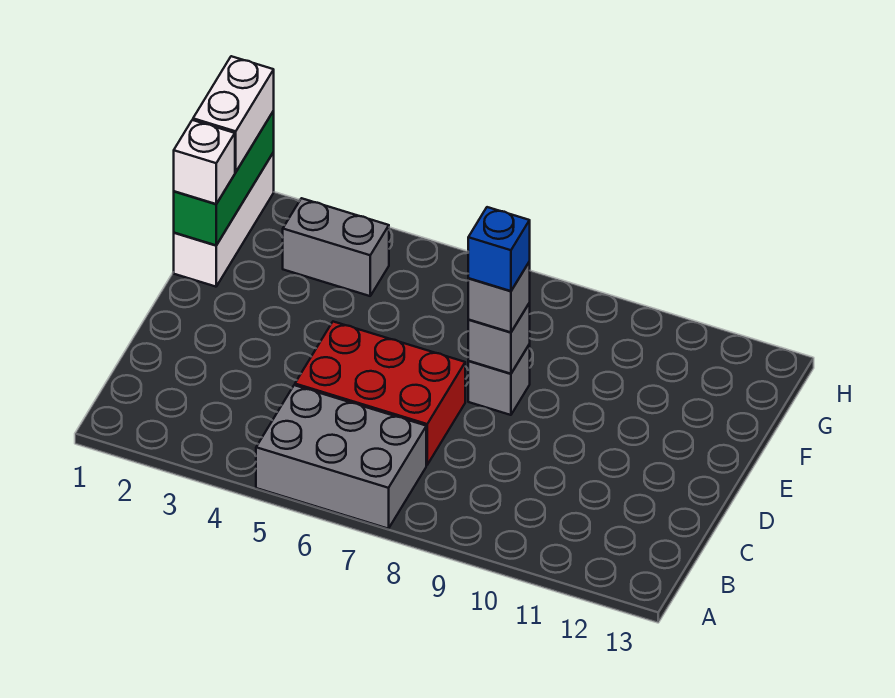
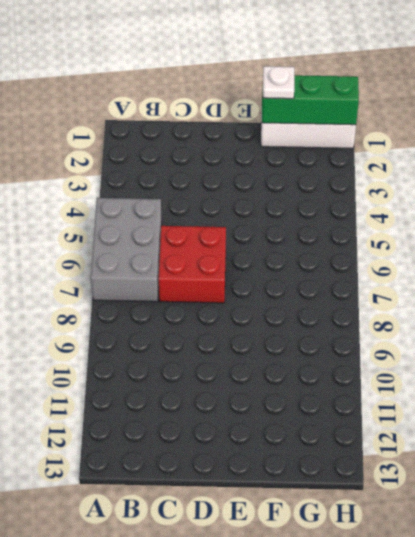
red 2x2 brick [159,226,226,303] -> red 2x3 brick [295,322,465,465]
white 1x1 plate [263,66,294,99] -> white 1x1 brick [174,120,235,204]
none -> grey 1x1 brick [468,344,530,415]
none -> grey 1x2 brick [283,198,389,296]

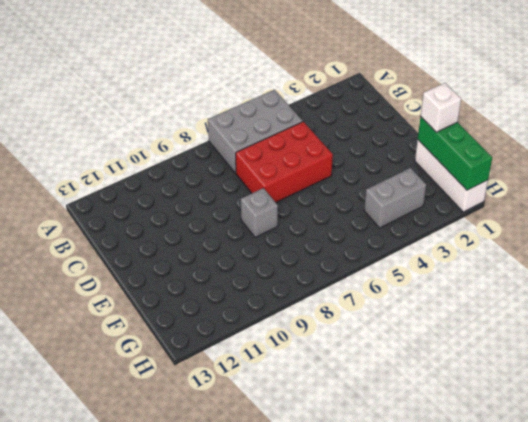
none -> grey 1x1 brick [468,303,530,374]
none -> grey 1x1 brick [468,262,530,332]

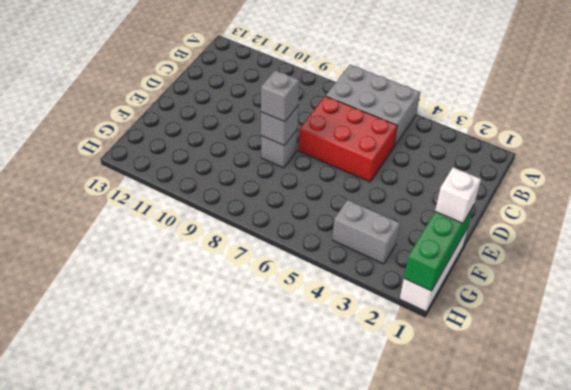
none -> white 1x2 brick [193,56,274,172]
none -> blue 1x1 brick [468,207,530,291]

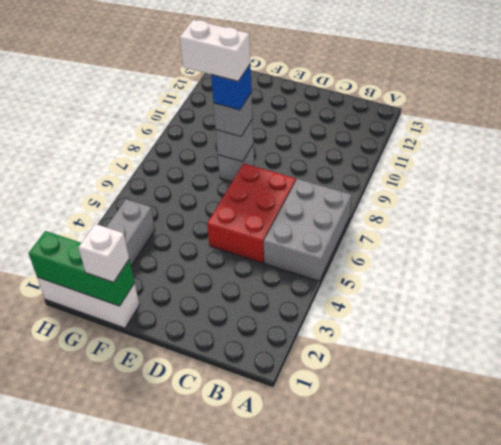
white 1x2 brick [180,20,250,81] -> white 1x2 brick moved to [193,56,274,172]

